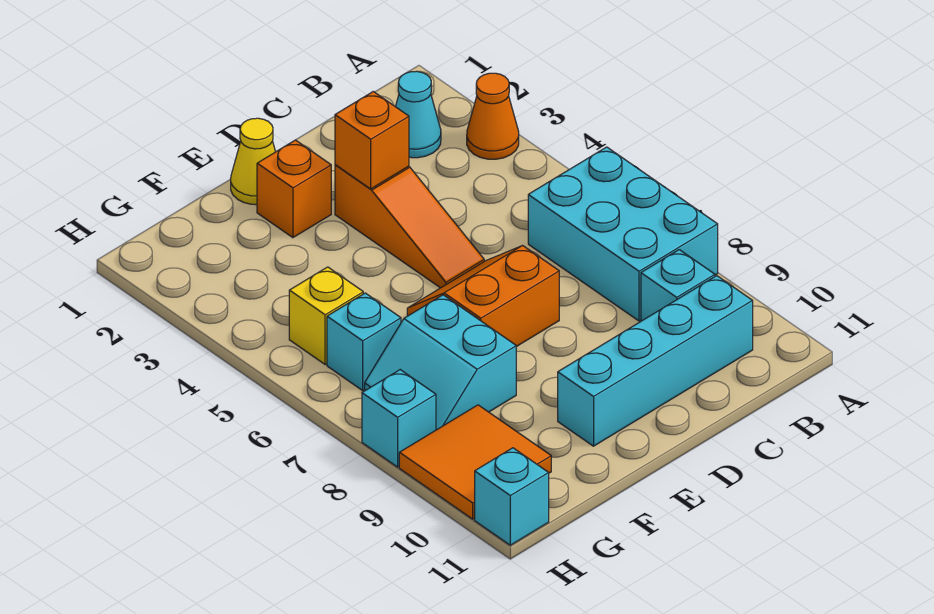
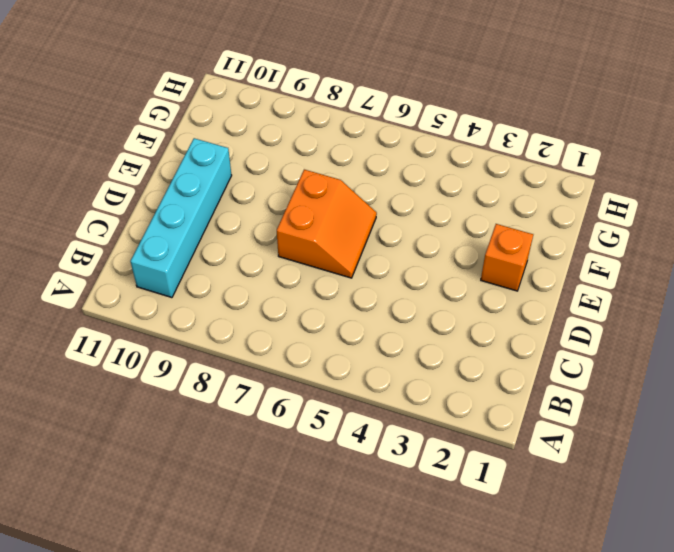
none -> orange 1x1 cone [467,73,519,159]
none -> cyan 2x3 brick [528,147,718,321]
none -> cyan 1x1 cone [396,71,441,158]

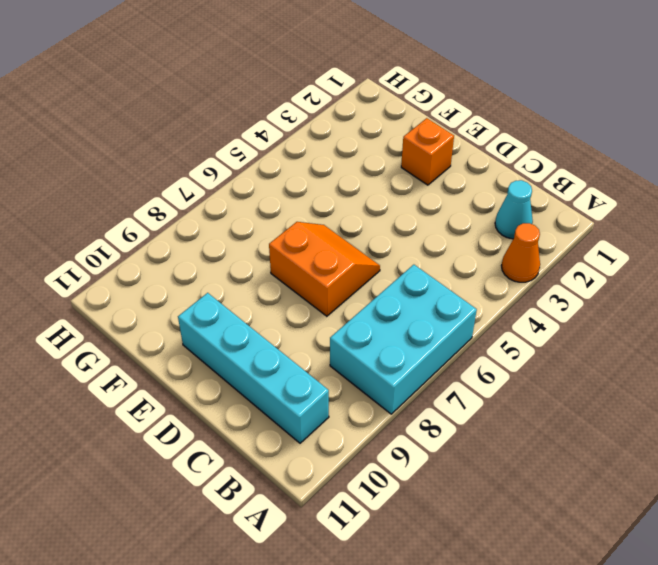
none -> cyan 1x1 brick [641,250,715,321]
none -> orange 1x3 slope [335,165,484,288]
none -> yellow 1x1 cone [231,118,275,205]

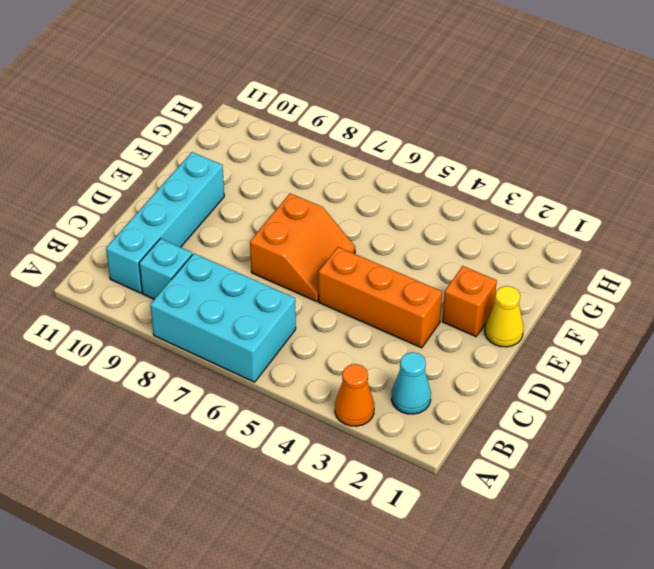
orange 1x3 brick [319,247,442,348] -> orange 1x3 slope [335,165,484,288]
none -> cyan 2x2 slope [365,295,516,430]
none -> yellow 1x1 brick [289,267,363,365]
none -> cyan 1x1 brick [327,293,401,390]

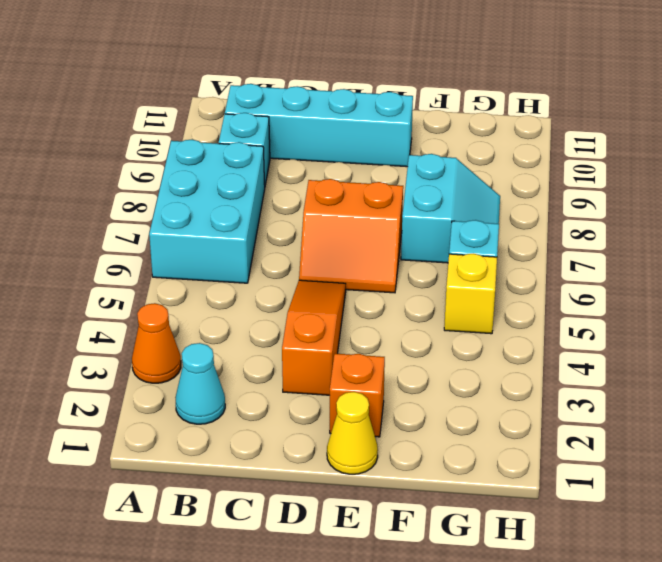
none -> orange 2x2 tile [399,405,551,519]
none -> cyan 1x1 brick [362,370,436,467]
none -> cyan 1x1 brick [475,448,549,545]

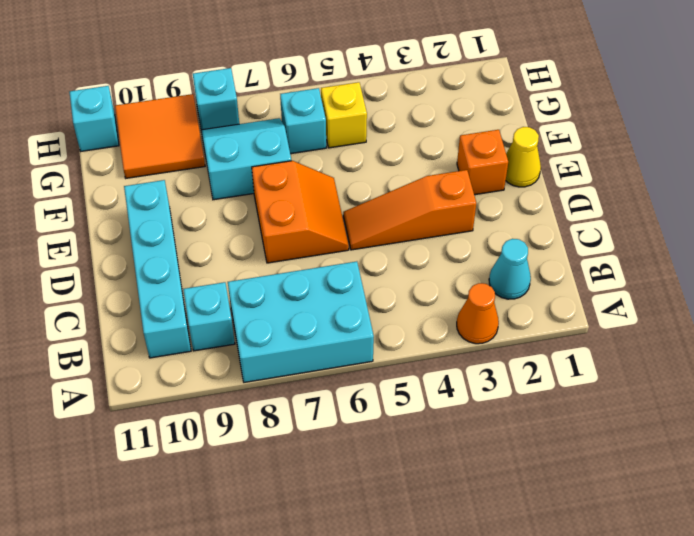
none -> orange 1x1 brick [335,92,409,189]

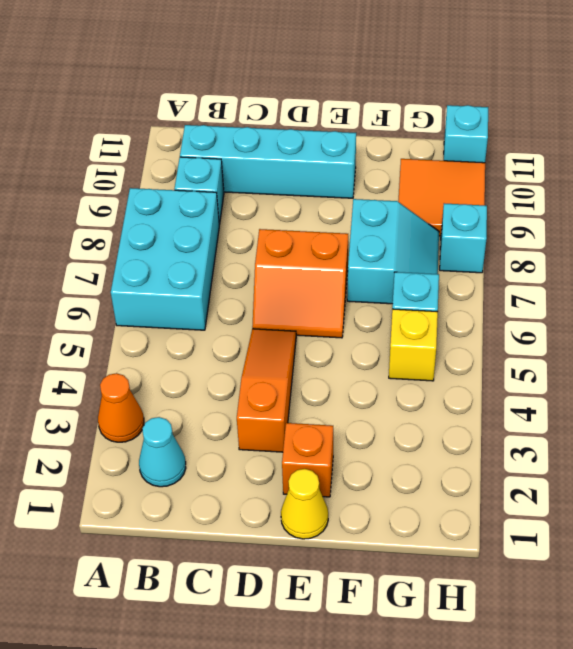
none -> orange 1x1 brick [335,92,409,189]

